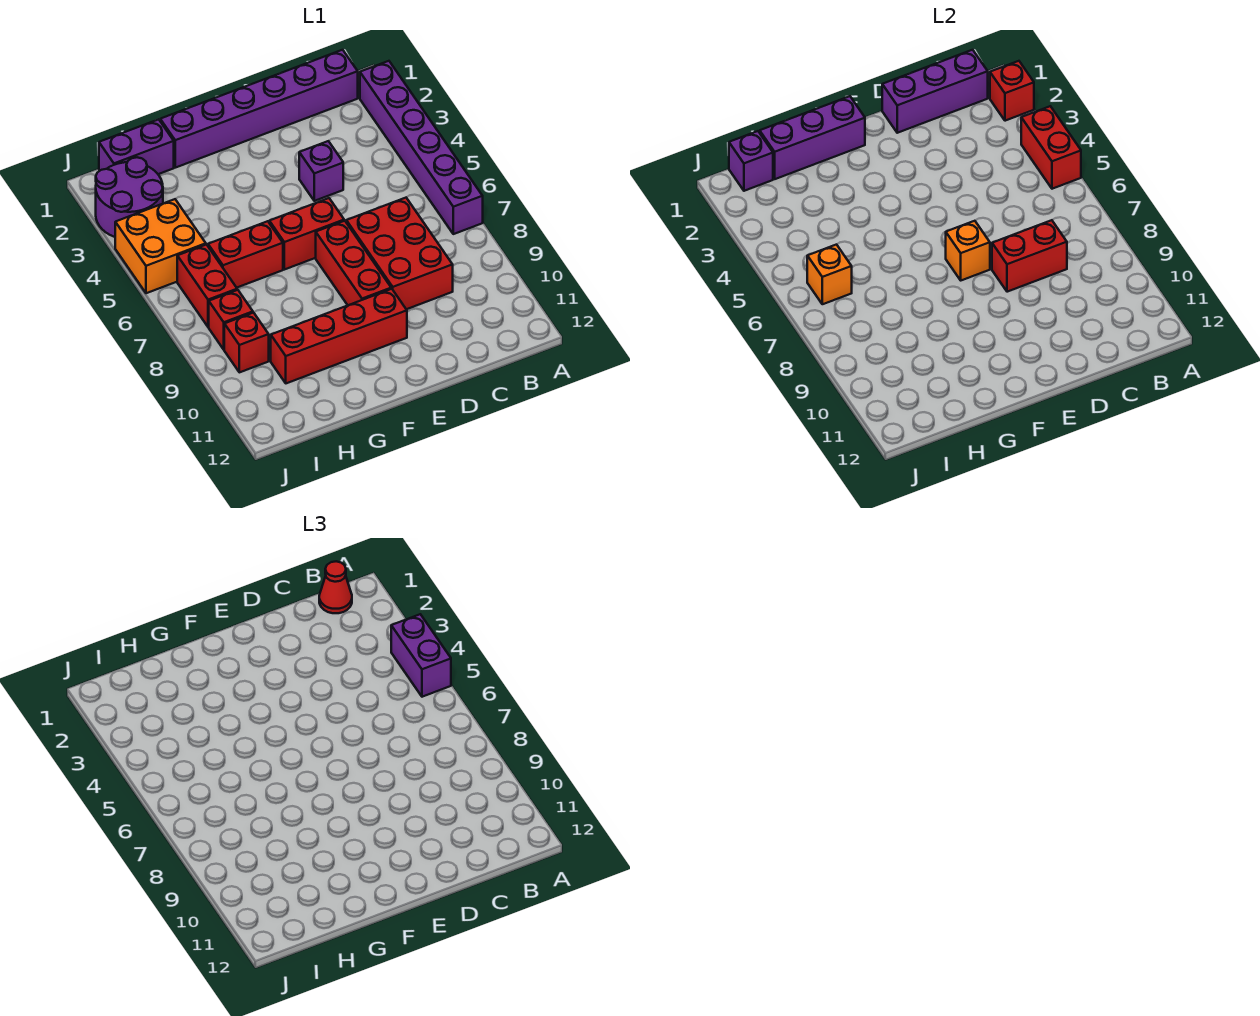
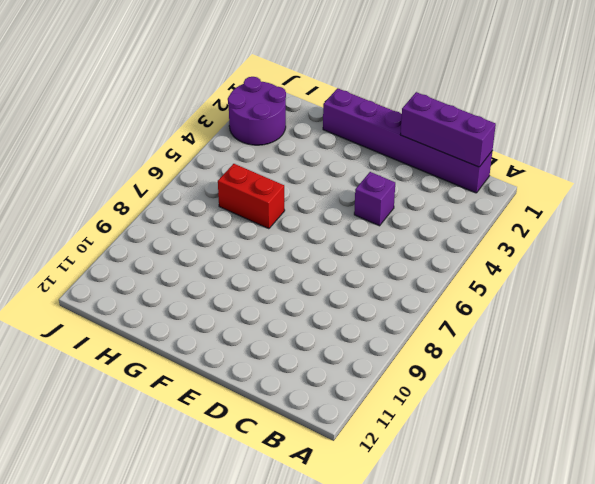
none -> purple 1x6 brick [360,61,483,234]
none -> red 2x3 brick [346,198,453,309]
none -> red 1x2 brick [269,198,344,270]

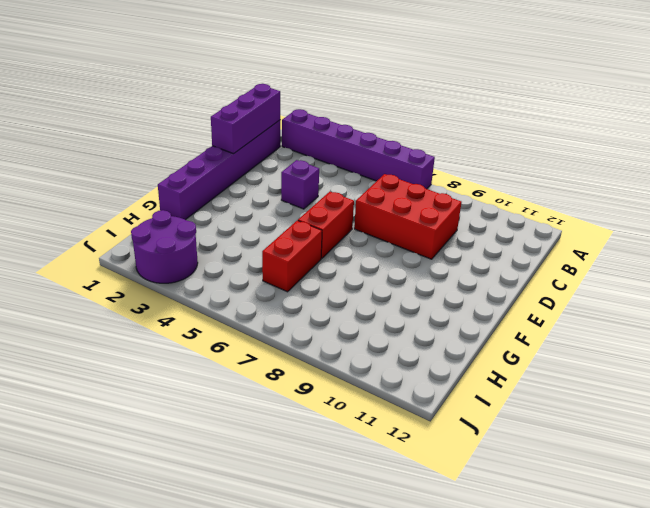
none -> red 1x3 brick [316,221,391,305]
none -> red 1x4 brick [271,289,407,383]
none -> purple 1x2 brick [99,119,174,174]

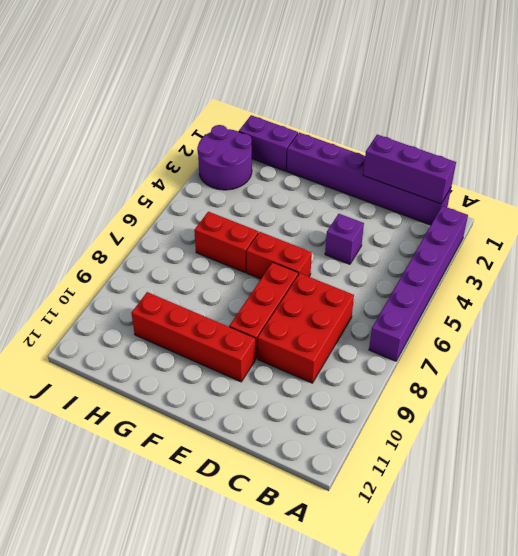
none -> orange 2x2 brick [115,199,206,293]
none -> red 1x2 brick [177,244,237,327]
none -> red 1x1 brick [209,290,253,349]

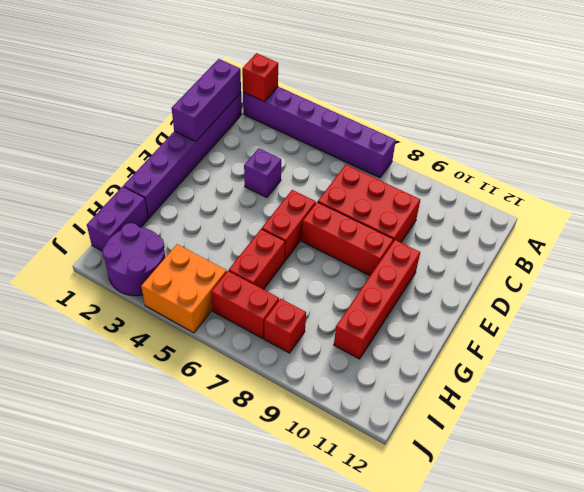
none -> red 1x1 brick [224,313,269,372]
none -> red 1x2 brick [1021,106,1081,189]
none -> red 1x2 brick [992,220,1067,292]

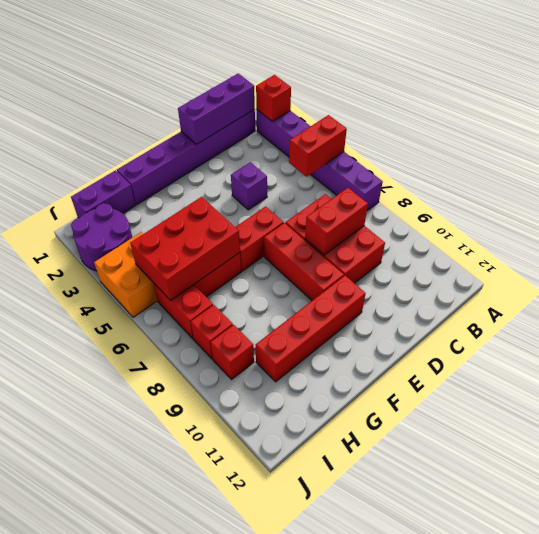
red 1x2 brick [289,115,347,177] -> red 1x2 brick turned to [1021,106,1081,189]
red 2x3 brick [130,197,240,300] -> orange 1x1 brick [807,244,852,304]
none -> orange 1x1 brick [946,221,990,280]
none -> purple 1x3 brick [760,96,865,179]
none -> purple 1x1 brick [729,131,773,191]

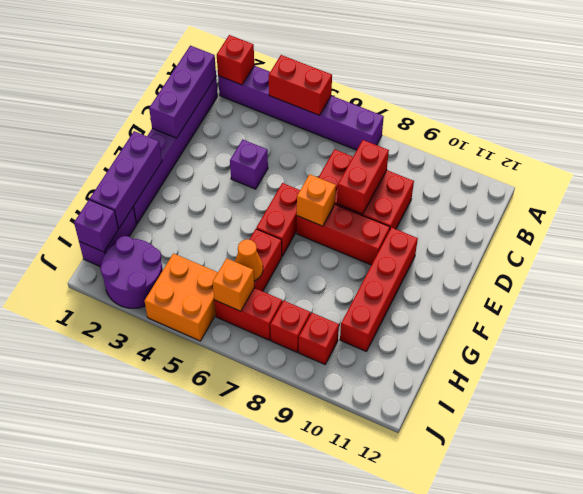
orange 1x1 cone [235,239,263,281] -> none
none -> purple 1x2 brick [391,614,451,697]
none -> red 1x1 cone [319,561,352,613]

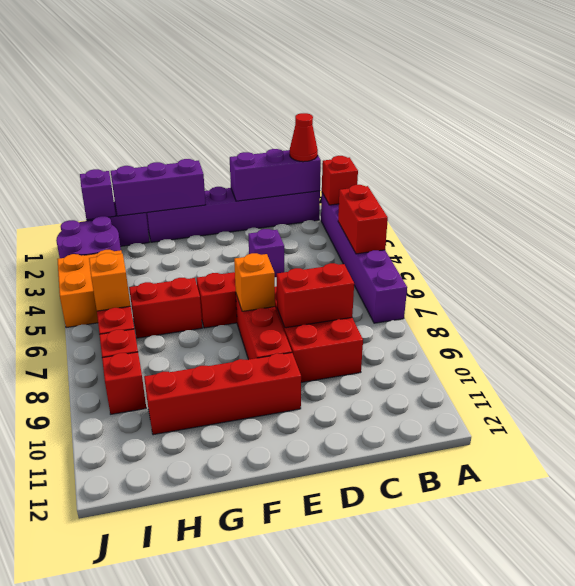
none -> purple 1x2 brick [391,614,451,697]

